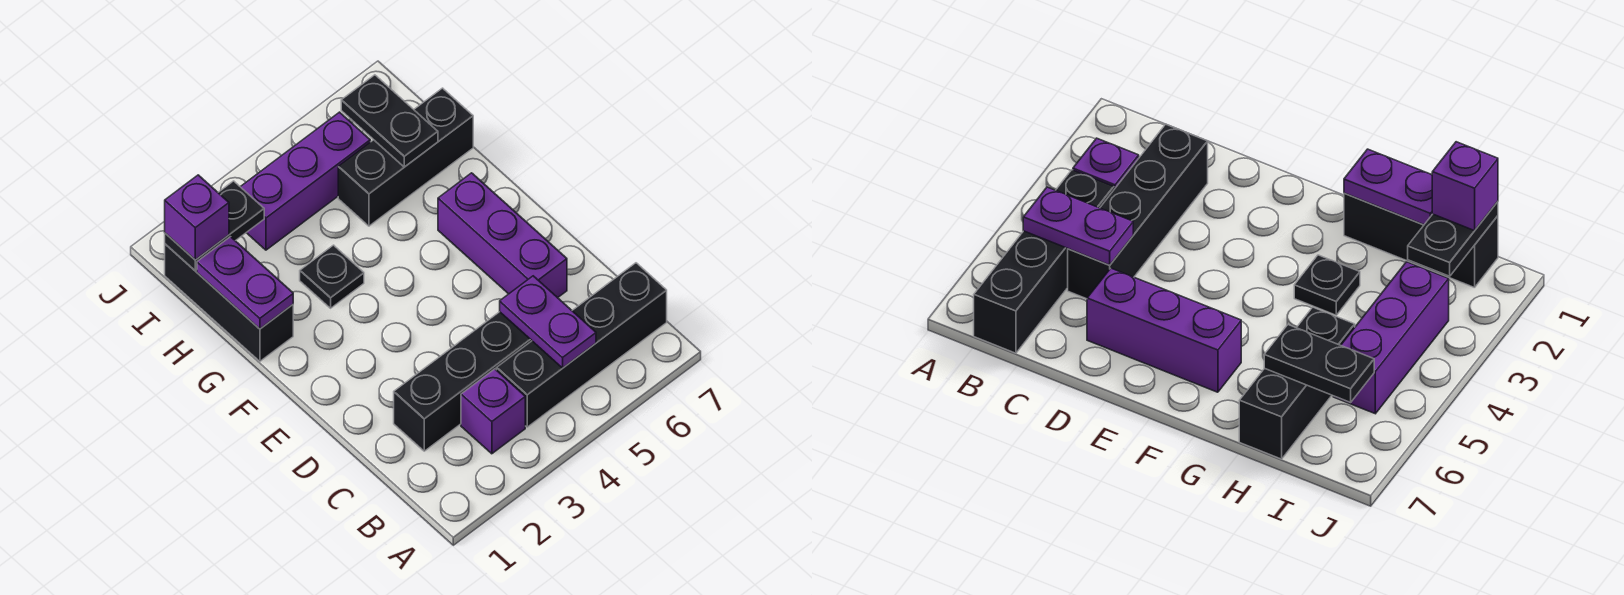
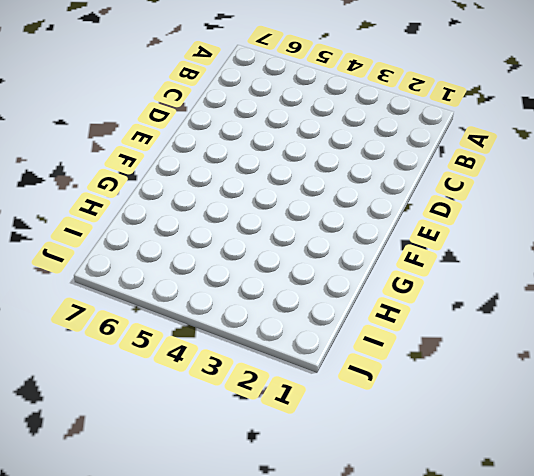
none -> purple 1x1 brick [461,369,525,454]
none -> black 1x4 brick [496,263,667,427]
none -> black 1x4 brick [394,312,532,451]

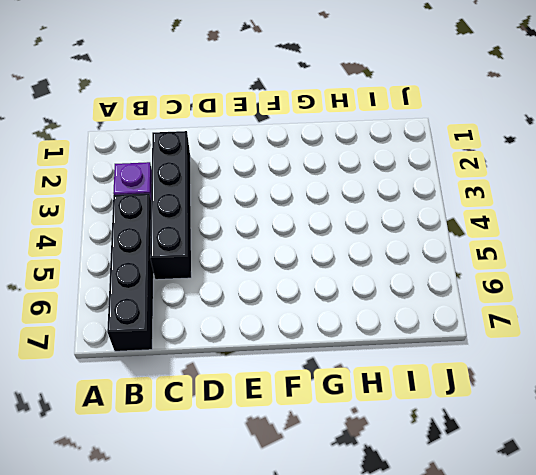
none -> purple 1x3 brick [438,173,567,298]
none -> black 1x3 brick [165,244,293,361]
none -> black 1x1 plate [300,245,364,308]

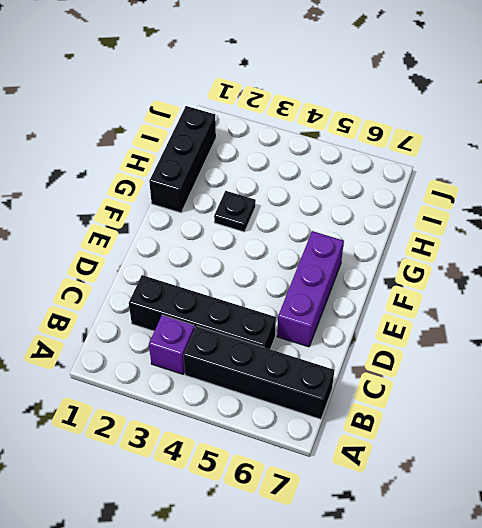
none -> black 1x3 brick [338,88,473,226]
none -> purple 1x3 brick [241,112,370,250]
none -> purple 1x2 plate [500,276,596,368]

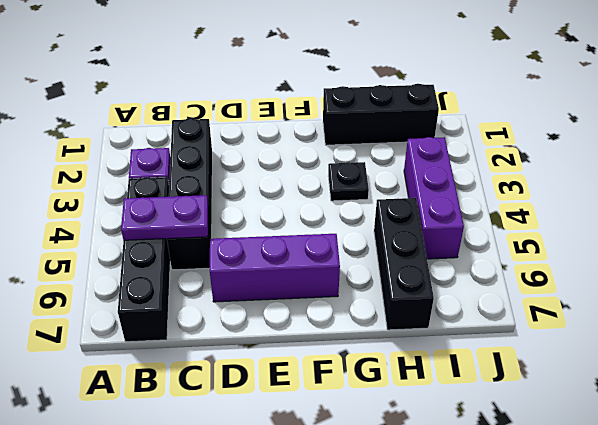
none -> purple 1x2 plate [197,237,293,329]
none -> black 1x2 plate [341,75,438,167]
none -> black 1x2 plate [165,181,264,271]

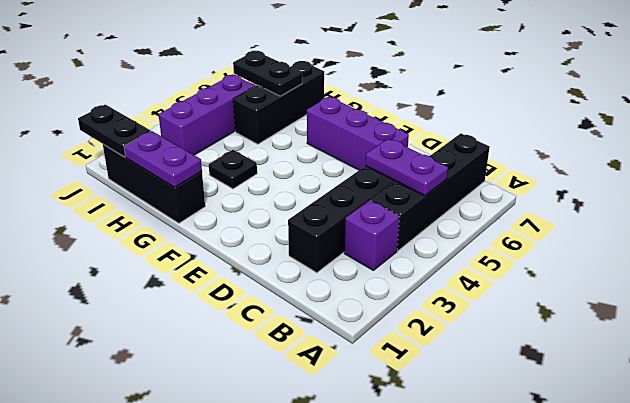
black 1x2 plate [78,105,151,157] -> black 1x2 plate turned to [165,181,264,271]
none -> purple 1x1 brick [165,175,229,260]

